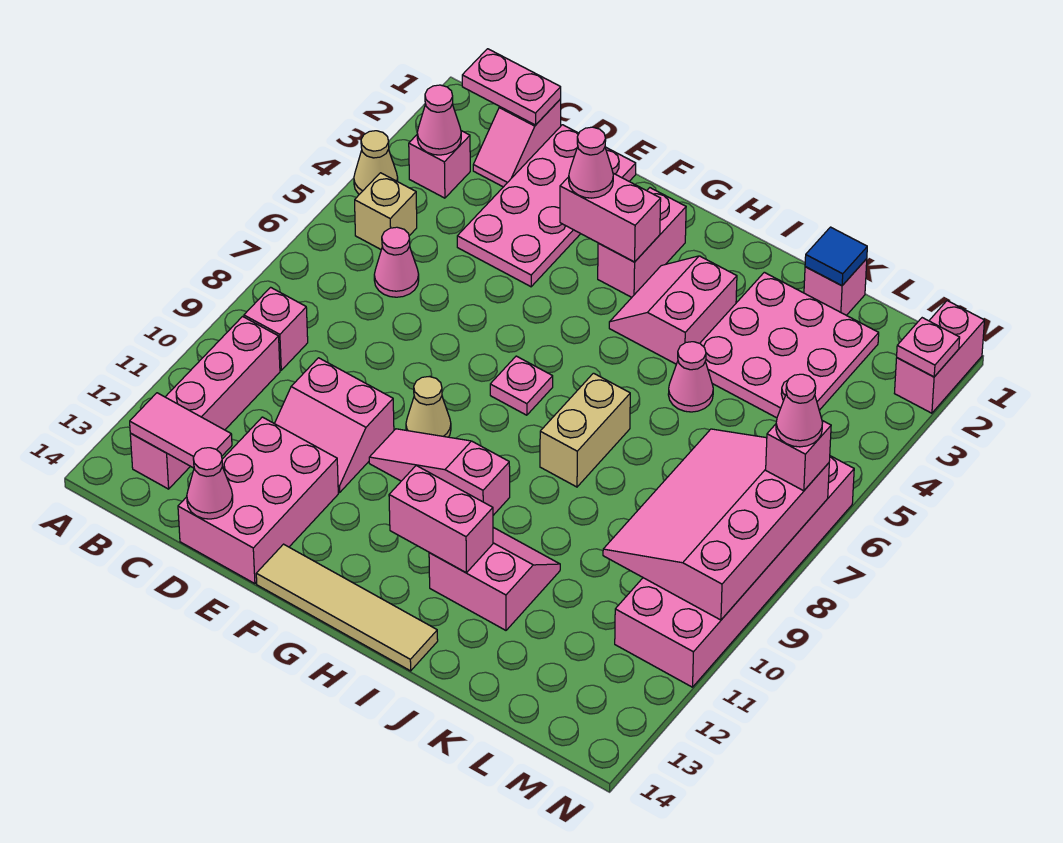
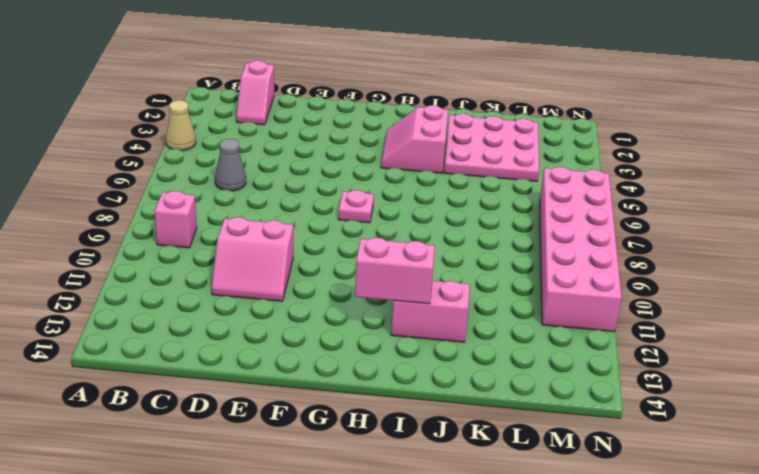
grey 1x1 cone [215,139,246,191] -> pink 1x1 cone [374,227,419,297]
none -> pink 1x1 brick [409,131,470,198]
none -> tan 1x1 brick [355,173,417,249]
none -> pink 1x4 brick [130,317,280,489]
none -> pink 2x4 plate [457,125,636,287]

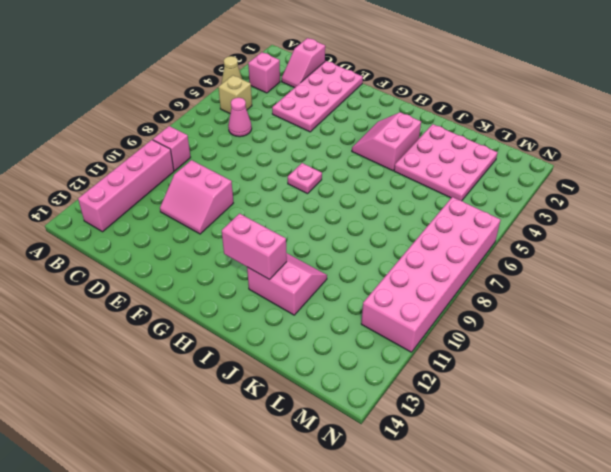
none -> pink 2x3 brick [178,417,338,584]
none -> tan 1x1 cone [406,377,451,437]
none -> pink 1x3 slope [369,429,510,515]
none -> tan 1x4 tile [256,544,438,671]

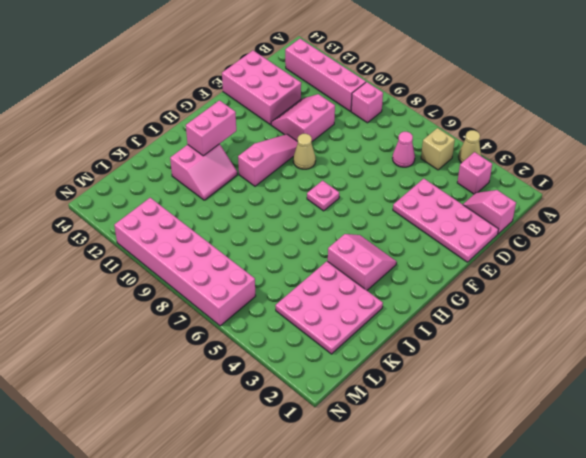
none -> tan 1x4 tile [256,544,438,671]
none -> pink 1x2 brick [598,188,686,297]
none -> tan 1x2 brick [540,373,630,487]
none -> pink 1x1 cone [668,342,713,412]

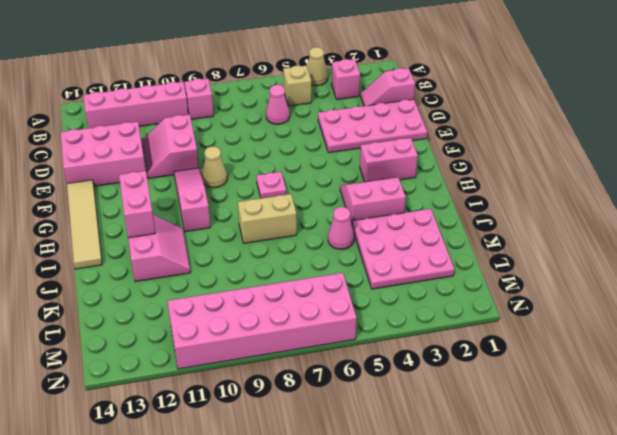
none -> pink 1x1 brick [804,259,867,315]
none -> pink 1x2 brick [894,301,984,413]
none -> pink 1x2 plate [462,49,561,125]
none -> pink 1x1 cone [417,85,461,155]

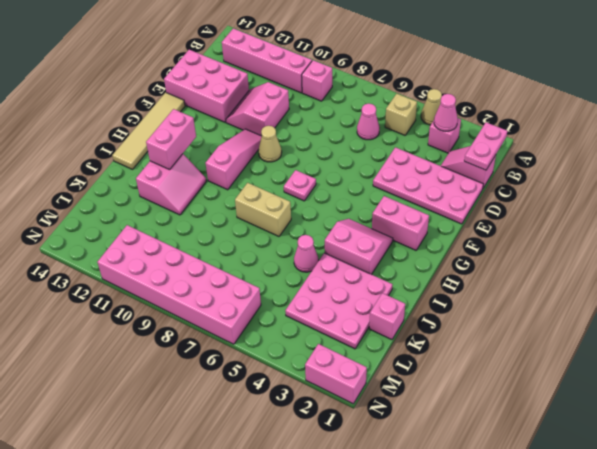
none -> pink 1x2 tile [130,393,232,468]
none -> pink 1x1 cone [187,448,233,519]
none -> pink 1x2 brick [560,173,661,262]
none -> blue 1x1 tile [805,227,867,286]

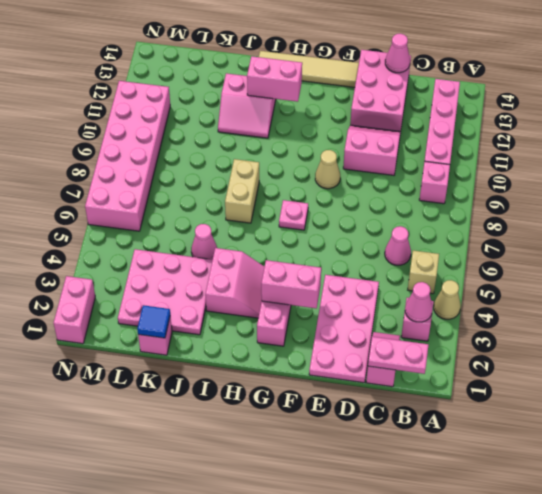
none -> pink 1x3 slope [369,429,510,515]
none -> pink 1x2 tile [130,393,232,468]
none -> pink 3x4 slope [603,429,829,620]
none -> pink 1x1 plate [897,318,960,377]

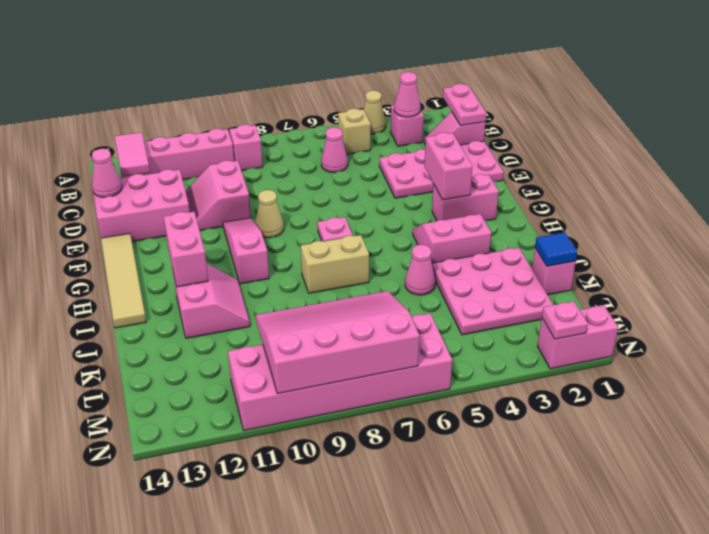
none -> pink 1x1 cone [569,127,613,198]
none -> pink 1x1 brick [766,421,831,491]
none -> pink 1x1 cone [776,374,823,447]

